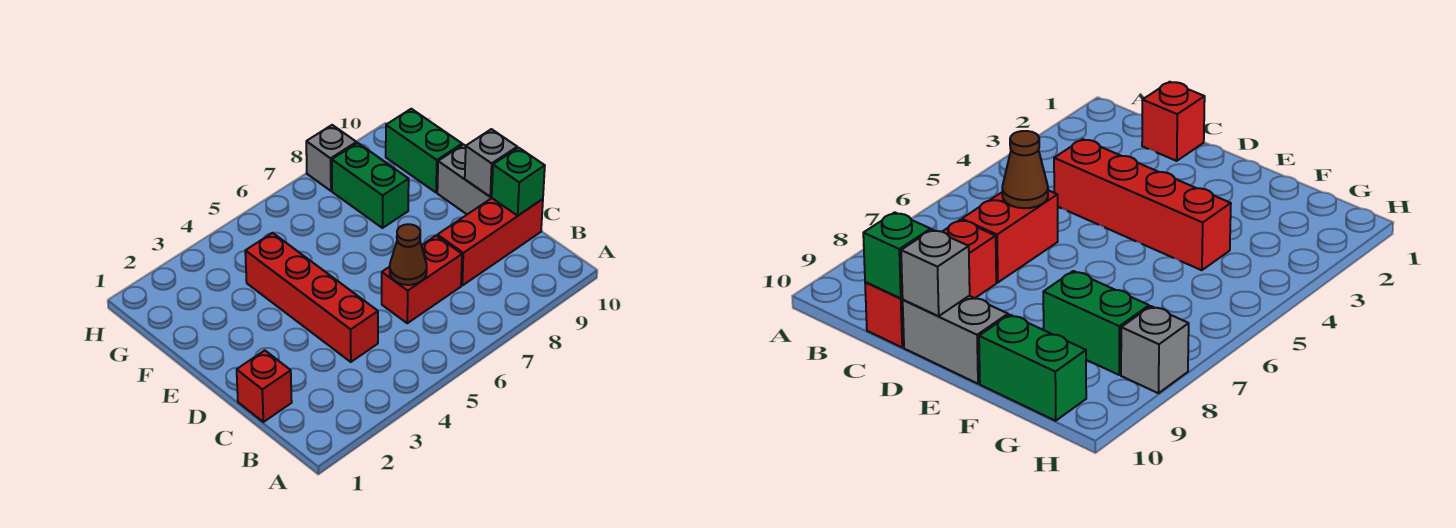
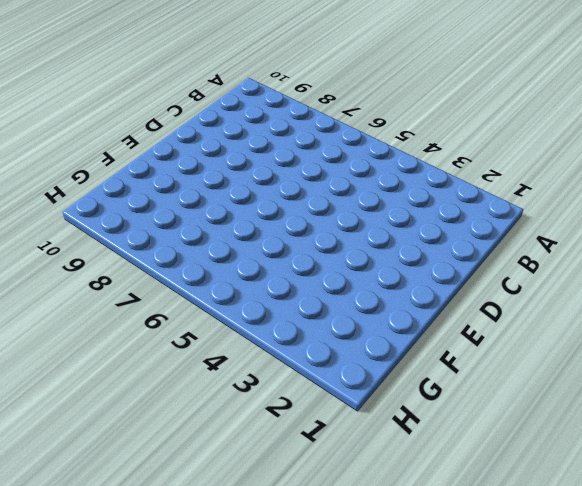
none -> red 1x1 brick [237,351,292,422]
none -> red 1x4 brick [245,233,378,362]

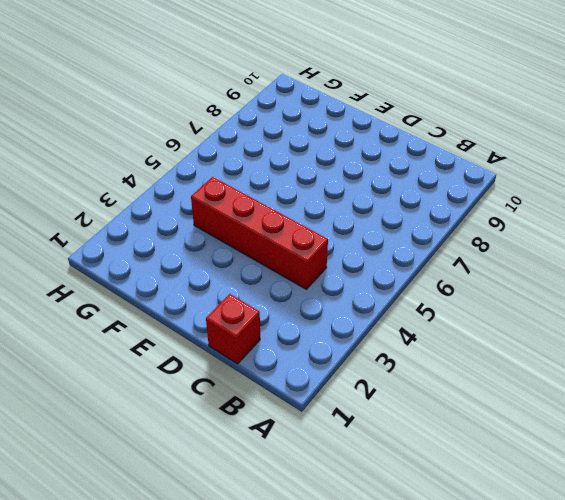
none -> red 1x2 brick [382,236,462,323]
none -> red 1x3 brick [437,198,543,285]

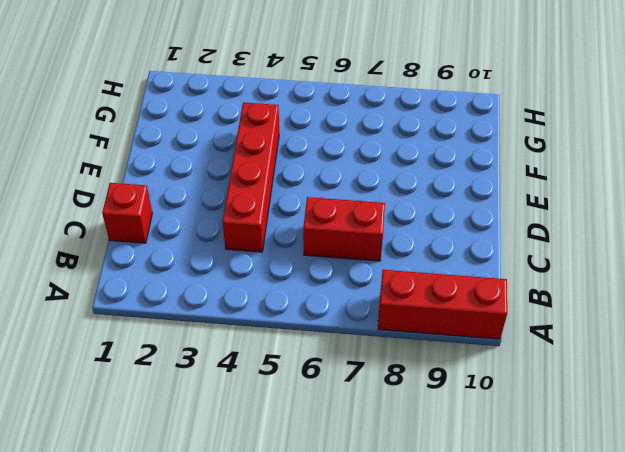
red 1x3 brick [378,270,507,339] -> red 1x3 brick moved to [437,198,543,285]
none -> grey 1x2 brick [437,145,492,214]
none -> green 1x2 brick [332,143,409,228]

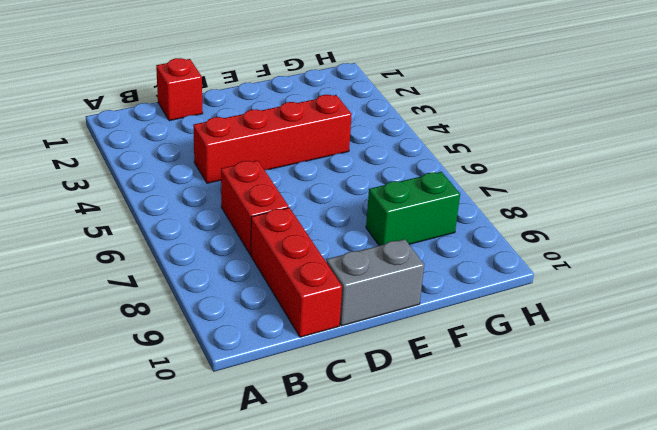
none -> green 1x2 brick [386,109,462,193]
none -> grey 1x1 brick [306,125,357,191]

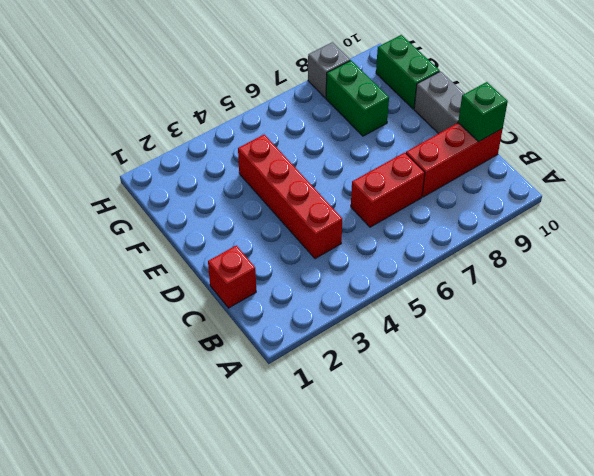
none -> brown 1x1 cone [390,224,427,285]
none -> grey 1x1 brick [465,129,517,197]

